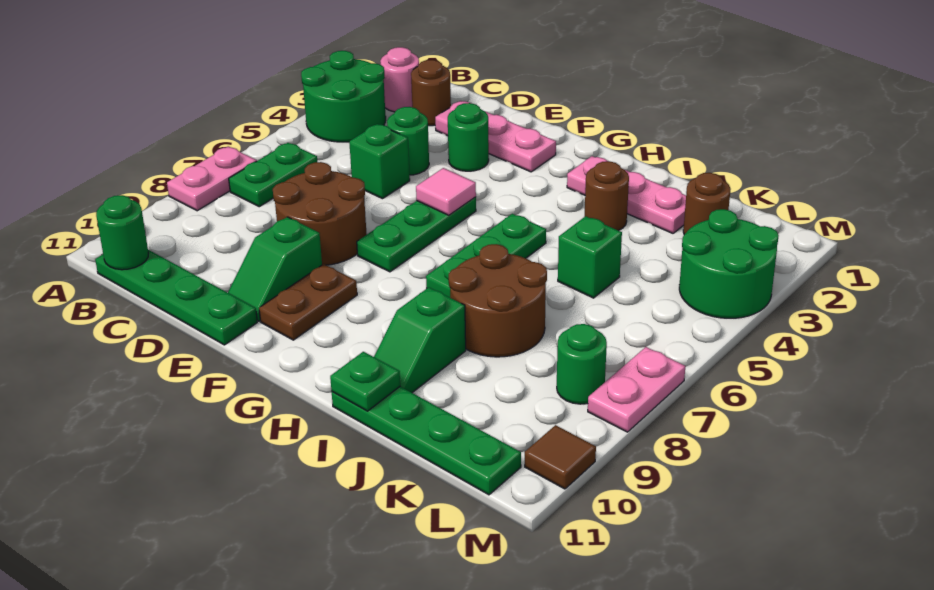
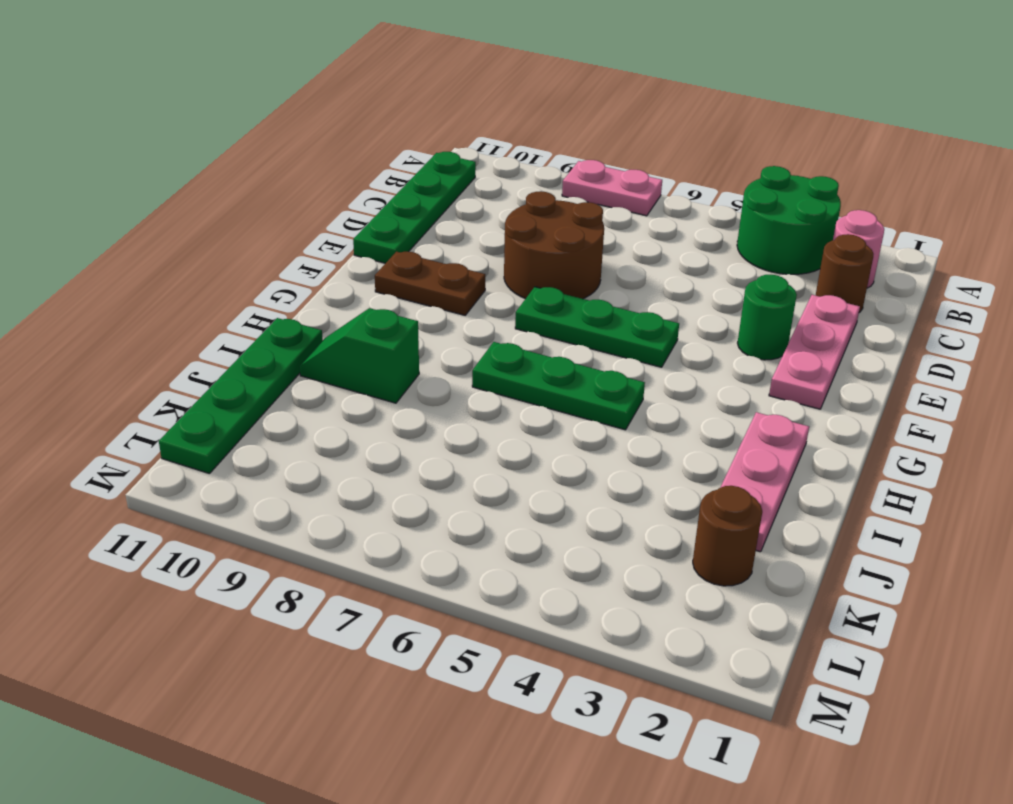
none -> green 1x2 plate [229,143,317,207]
none -> green 1x1 round brick [387,107,429,175]
none -> green 1x1 brick [349,124,410,199]

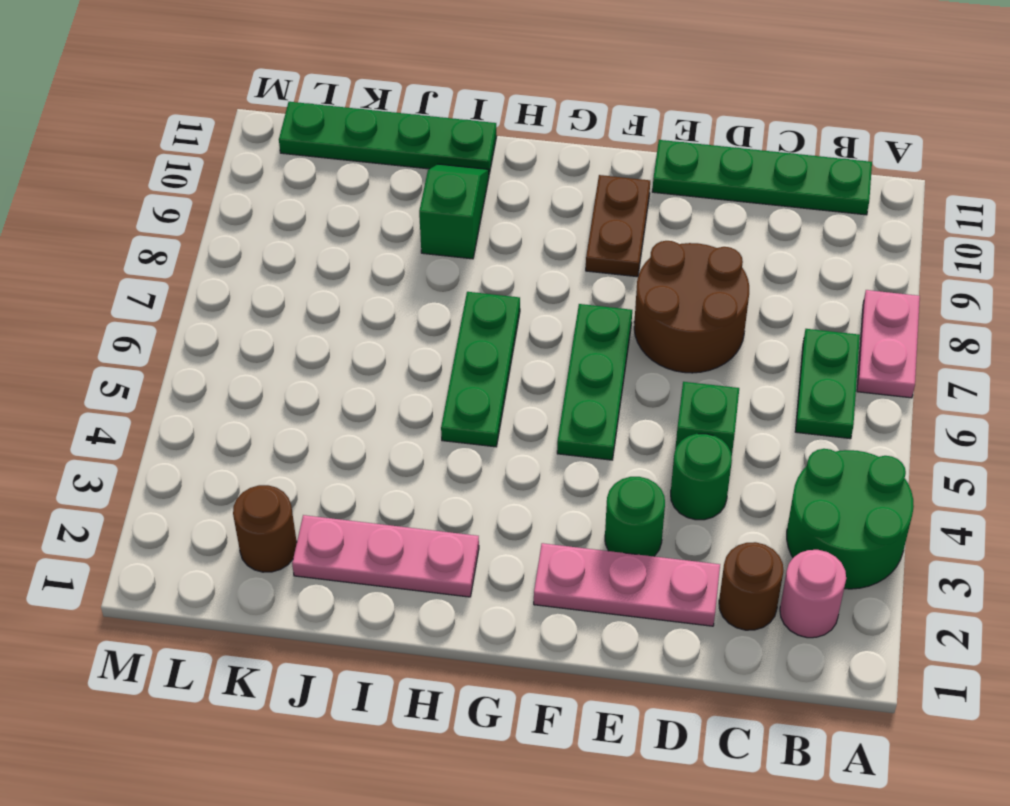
none -> green 1x2 slope [228,217,322,321]
none -> brown 1x1 round brick [584,161,629,231]
none -> brown 2x2 round brick [449,244,547,357]

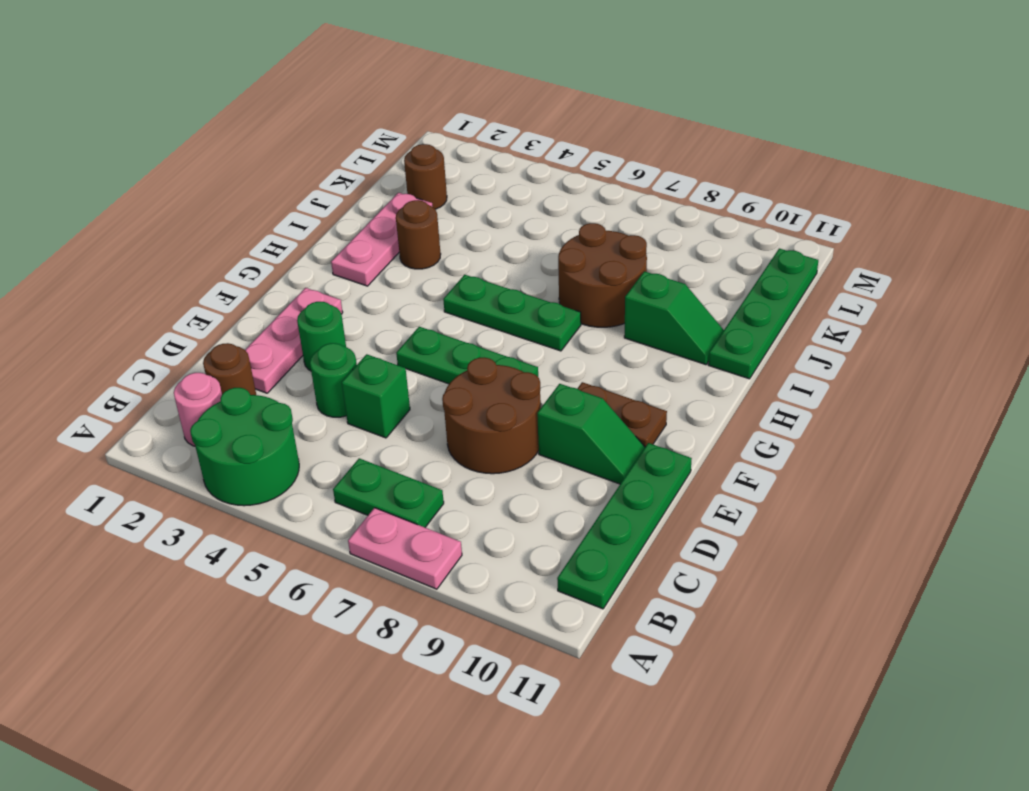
none -> green 1x1 brick [558,216,622,298]
none -> green 2x2 round brick [679,209,779,318]
none -> green 1x1 round brick [557,324,607,404]

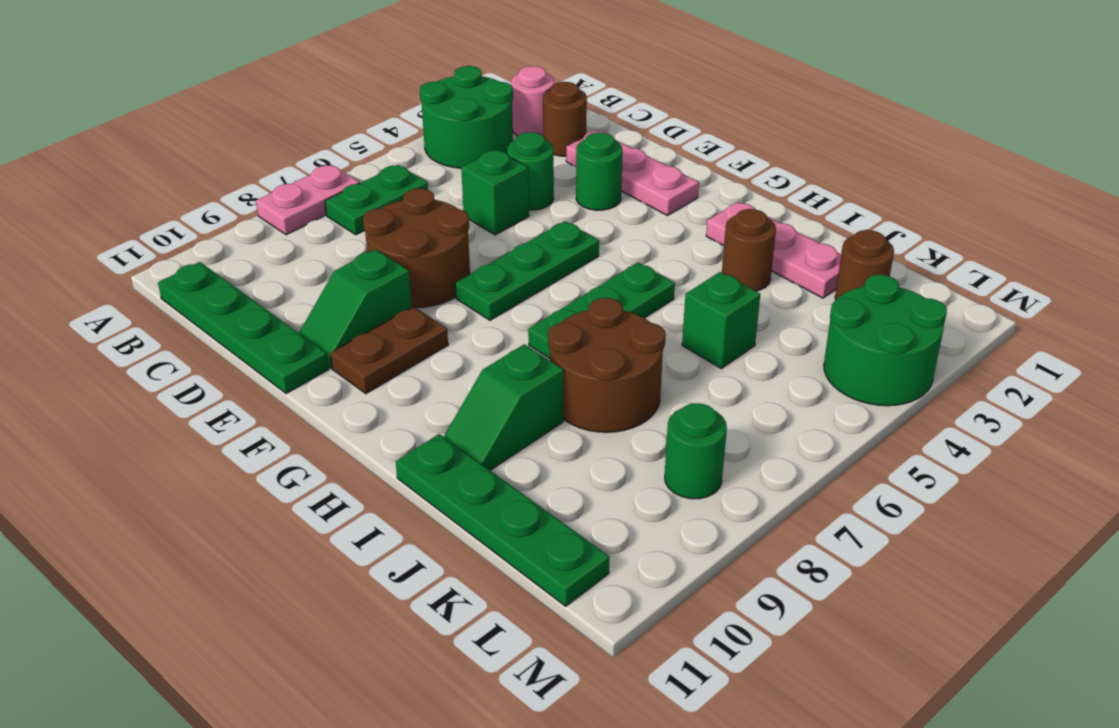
none -> pink 1x2 plate [588,347,685,432]
none -> brown 1x1 tile [525,425,596,489]
none -> green 1x1 round brick [96,195,148,270]

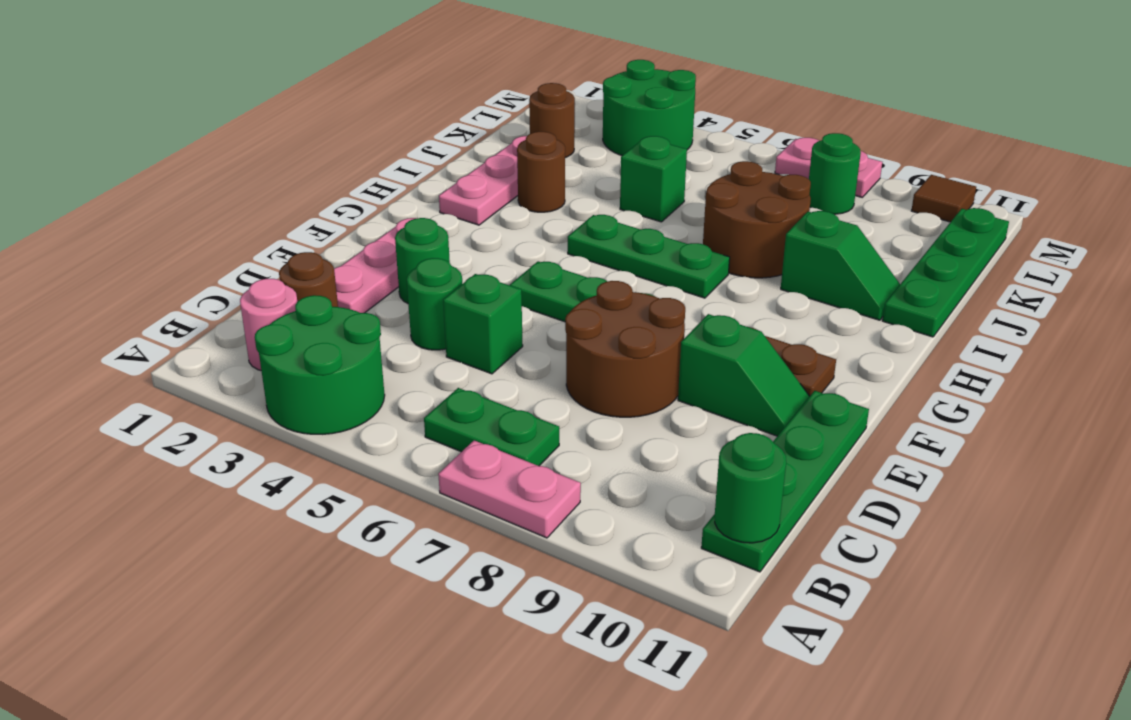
none -> pink 1x1 tile [416,168,476,215]
none -> green 1x1 plate [330,352,400,411]

